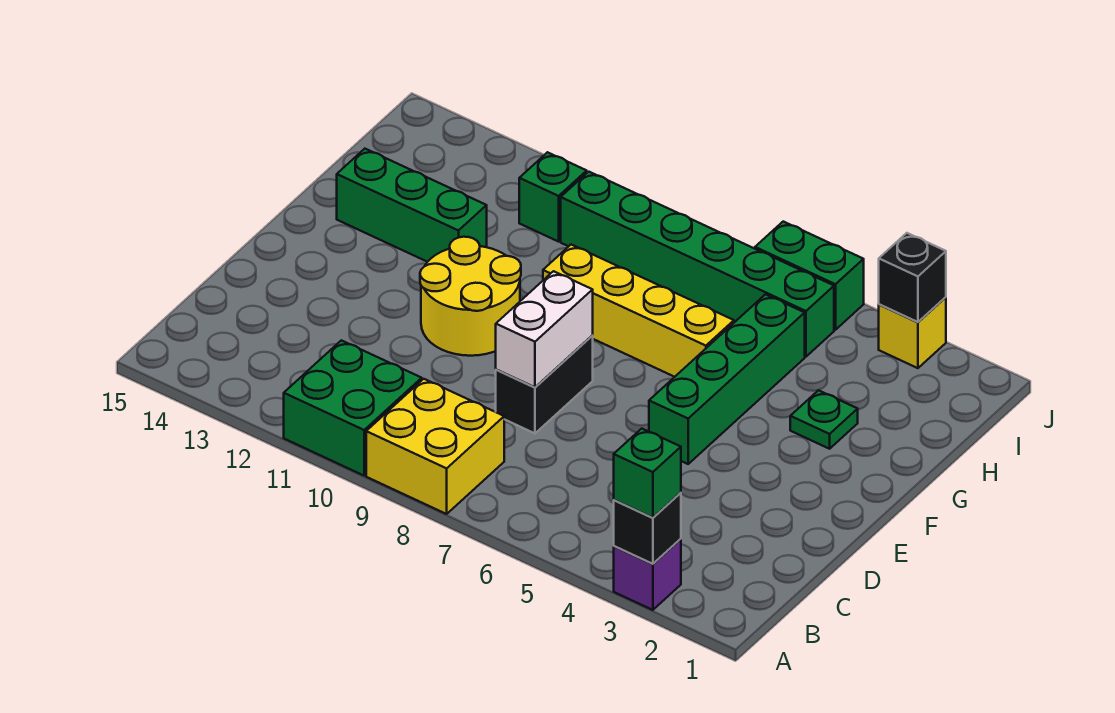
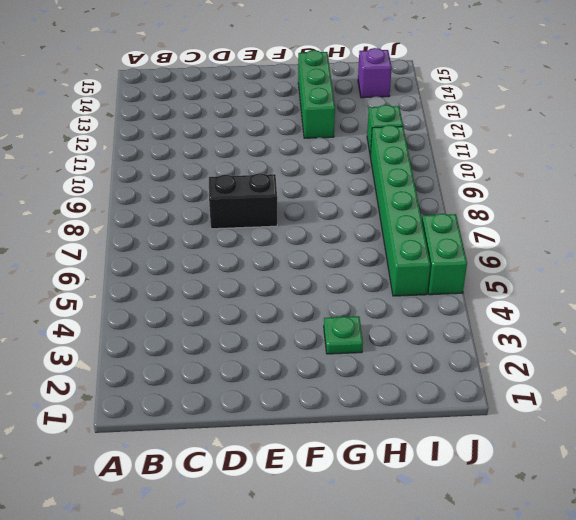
purple 1x1 brick [358,48,392,98] -> purple 1x1 brick moved to [614,539,681,610]
none -> yellow 2x2 brick [366,379,504,514]
none -> green 2x2 brick [284,340,422,476]
none -> green 1x4 brick [649,294,805,464]

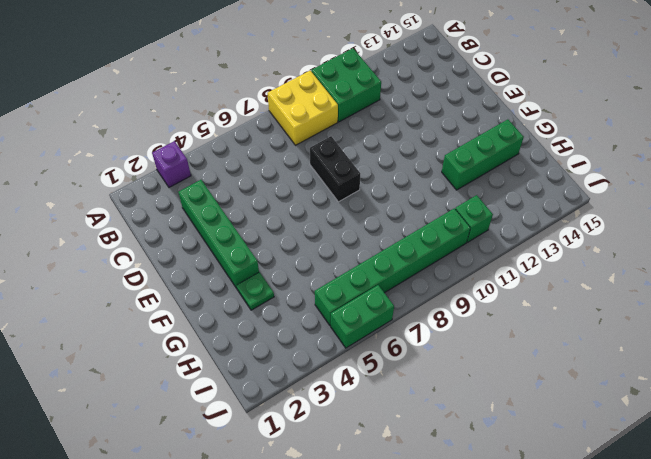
green 1x4 brick [179,180,259,288] -> green 1x4 brick moved to [649,294,805,464]
none -> yellow 2x2 round brick [420,237,521,356]
none -> yellow 1x4 brick [543,245,734,377]
none -> yellow 1x1 brick [879,297,946,368]

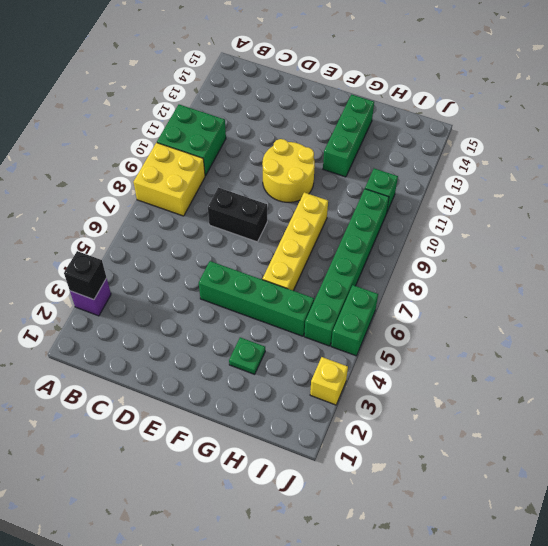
none -> white 1x2 brick [496,271,593,387]
none -> black 1x1 brick [879,233,946,322]
none -> green 1x1 brick [614,429,681,518]

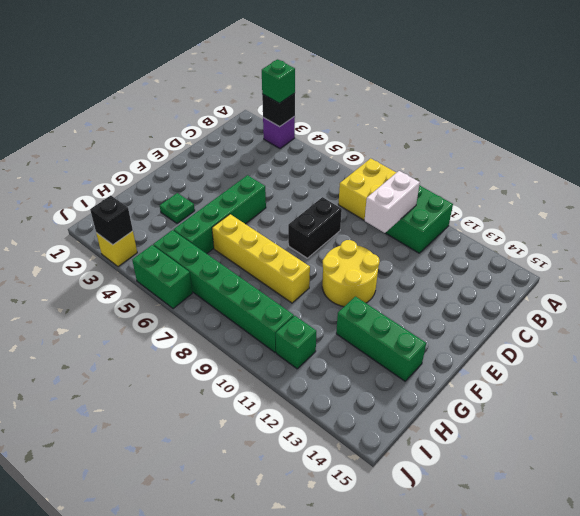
white 1x2 brick [364,171,420,233] -> white 1x2 brick moved to [496,271,593,387]

